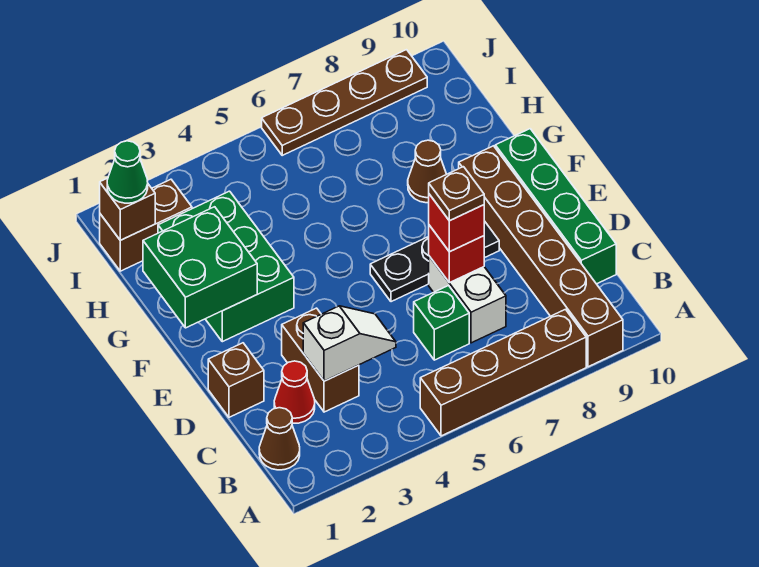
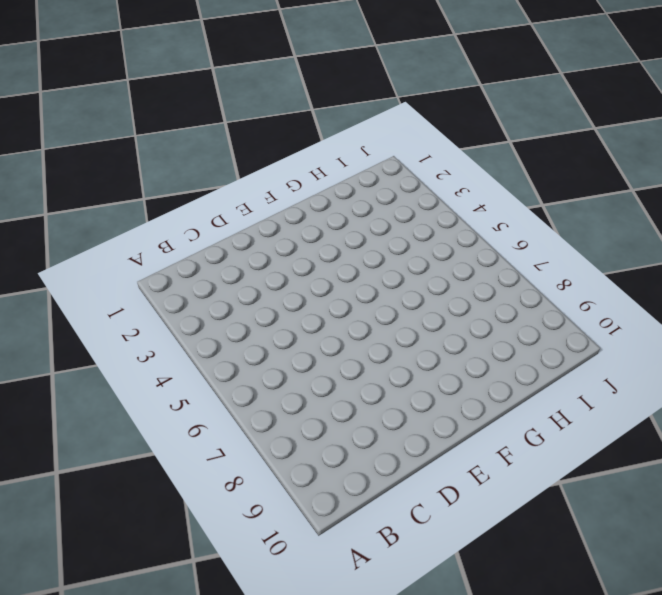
none -> brown 1x4 brick [420,309,586,436]
none -> brown 1x6 brick [459,146,623,367]
none -> brown 1x1 cone [259,408,300,470]

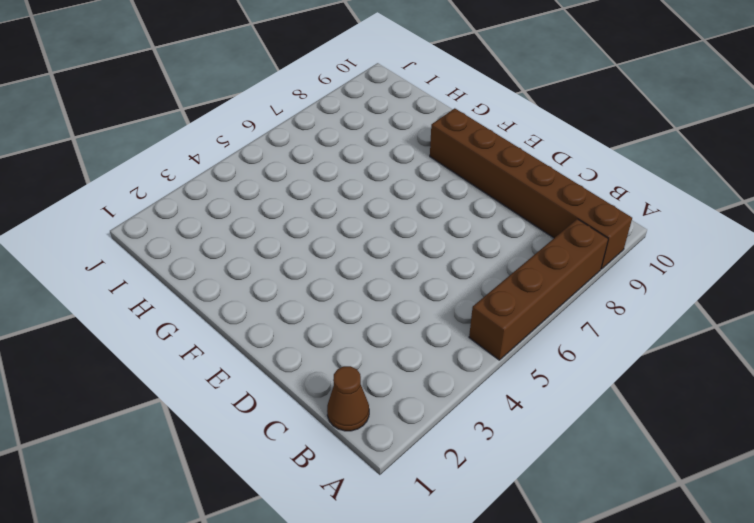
none -> red 1x1 cone [274,361,315,423]
none -> brown 1x2 brick [282,308,359,412]
none -> green 1x1 brick [414,286,469,360]

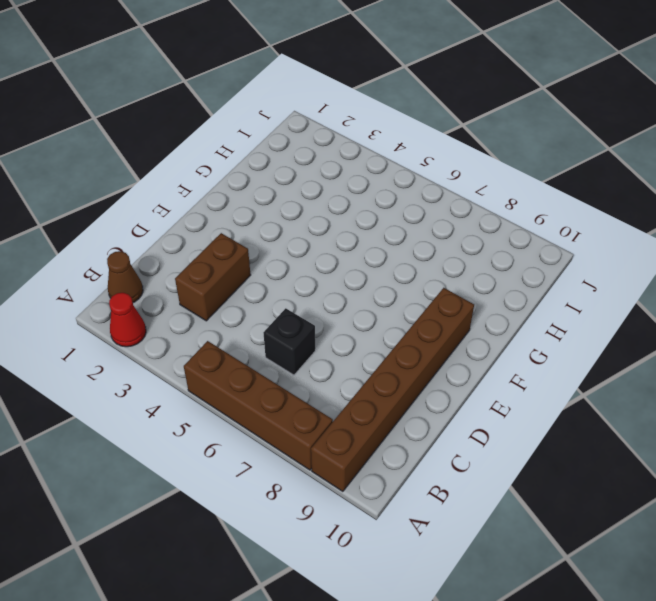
red 1x1 cone [109,293,146,347] -> red 1x1 cone moved to [274,361,315,423]
black 1x1 brick [264,308,315,375] -> green 1x1 brick [414,286,469,360]
none -> white 1x2 brick [429,256,506,343]
none -> green 1x4 brick [495,129,616,284]
none -> brown 1x1 brick [208,343,264,417]

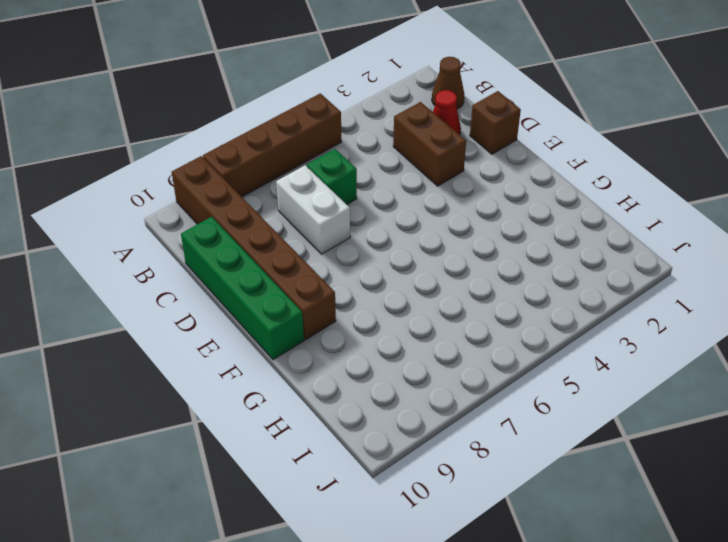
none -> black 1x3 plate [370,221,499,302]
none -> green 2x3 brick [158,191,294,342]
none -> brown 1x1 cone [408,140,446,203]

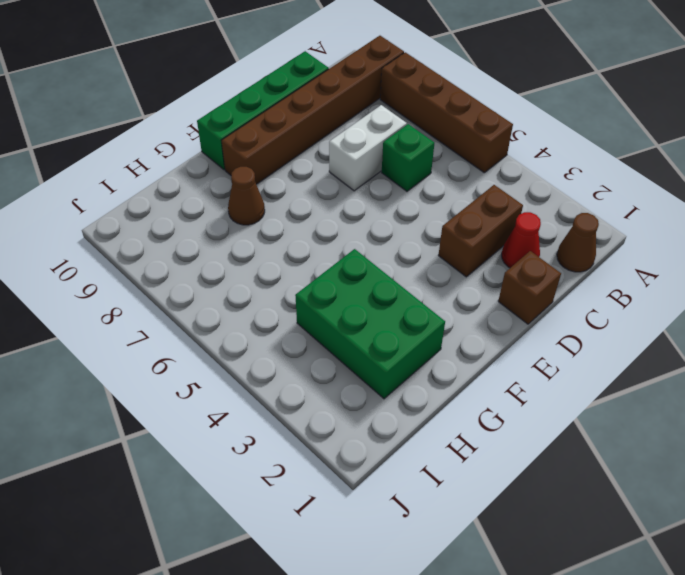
green 2x3 brick [295,249,445,399] -> green 2x3 brick turned to [158,191,294,342]
none -> black 1x3 plate [370,221,499,302]
none -> brown 1x2 brick [100,179,192,271]
none -> brown 1x4 plate [262,50,427,155]

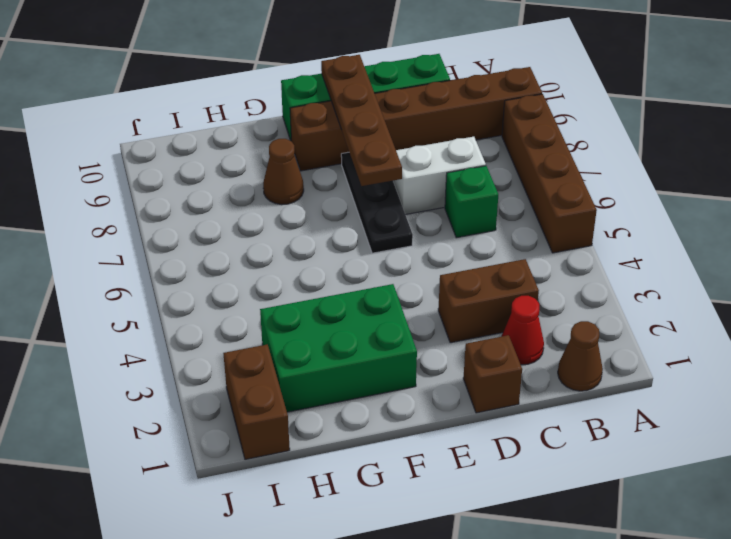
brown 1x4 plate [321,55,402,186] -> brown 1x4 plate moved to [262,50,427,155]
none -> white 1x2 slope [303,306,396,381]
none -> red 1x1 brick [429,225,484,283]
none -> green 2x2 brick [143,207,257,328]

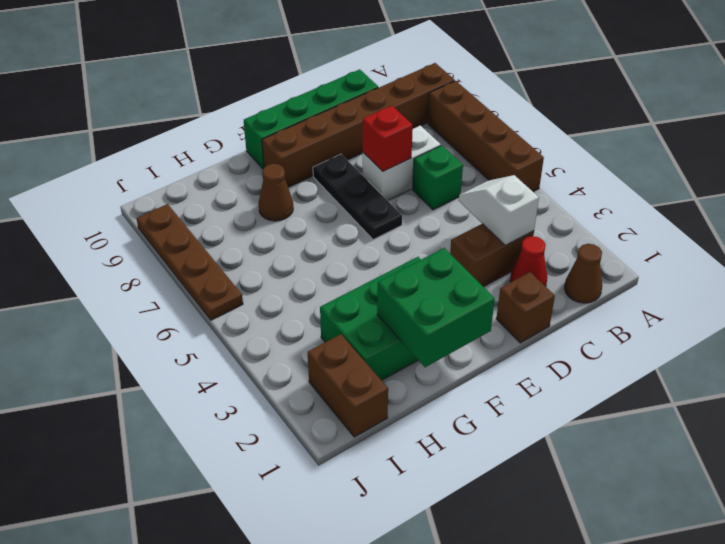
none -> brown 1x1 brick [100,178,155,240]
none -> red 1x1 brick [429,194,484,252]
none -> green 1x1 cone [107,141,148,203]

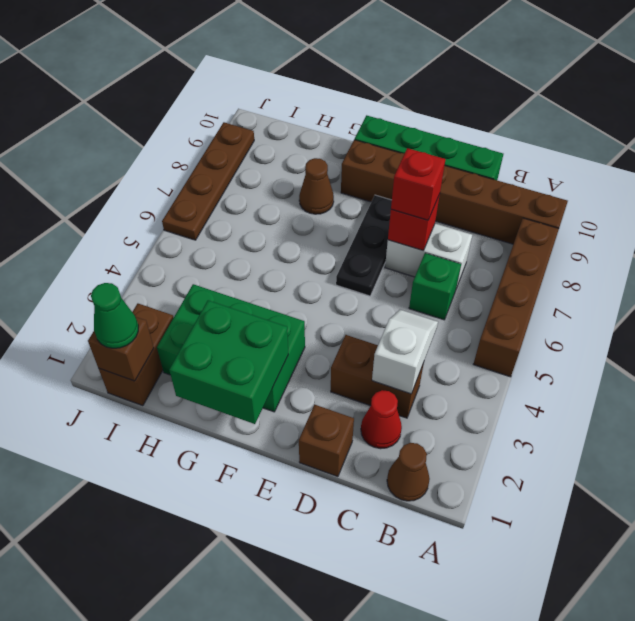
none -> brown 1x1 plate [429,167,484,221]

